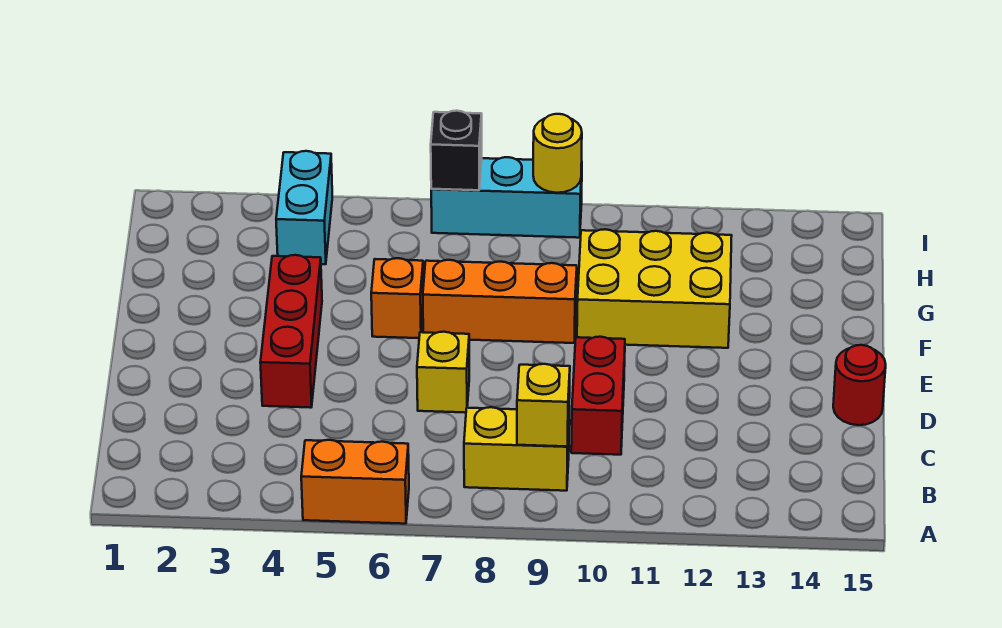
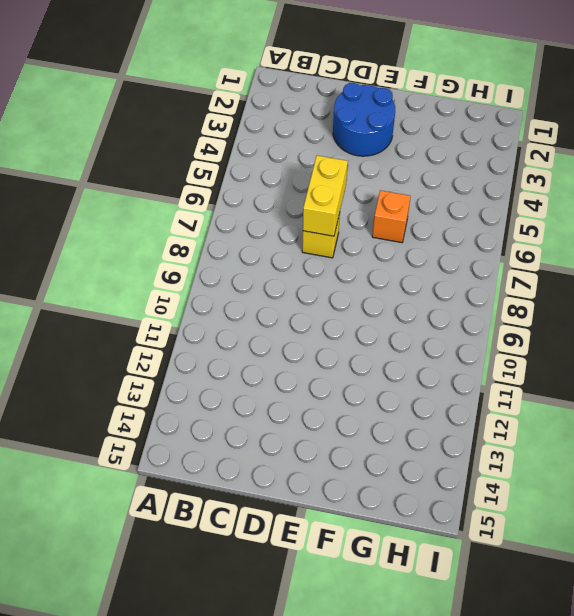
blue 2x2 round brick [333,83,395,156] -> none
yellow 1x2 brick [303,155,348,236] -> yellow 1x2 brick moved to [464,407,569,491]
none -> orange 1x2 brick [301,440,409,524]
none -> red 1x2 brick [571,337,625,455]
none -> red 1x3 brick [260,255,322,408]

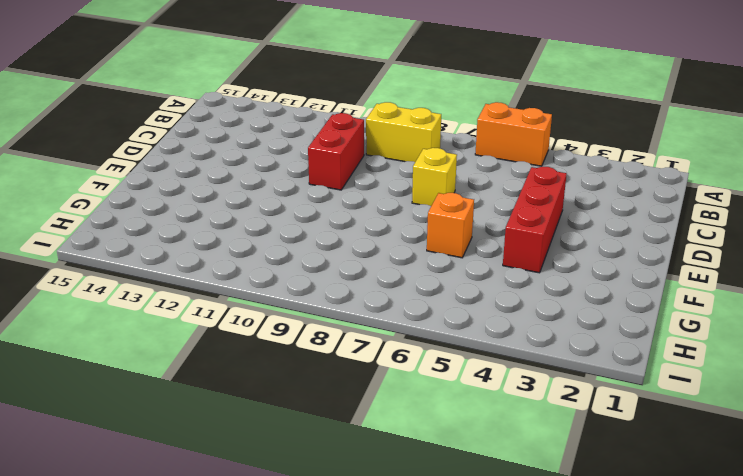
none -> red 1x1 round brick [833,345,886,425]
none -> orange 1x3 brick [423,260,577,343]
none -> yellow 2x3 brick [577,229,732,348]

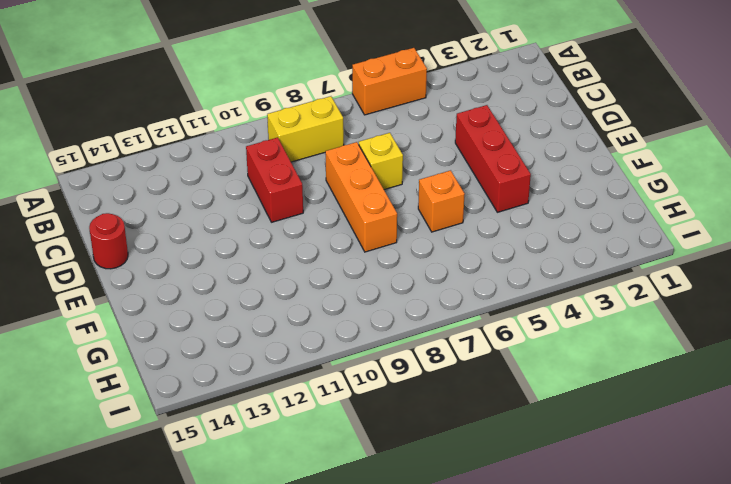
orange 1x3 brick [325,142,397,252] -> orange 1x3 brick turned to [423,260,577,343]
none -> yellow 2x3 brick [577,229,732,348]
none -> cyan 1x2 brick [276,151,332,264]
none -> cyan 1x3 brick [431,157,582,238]

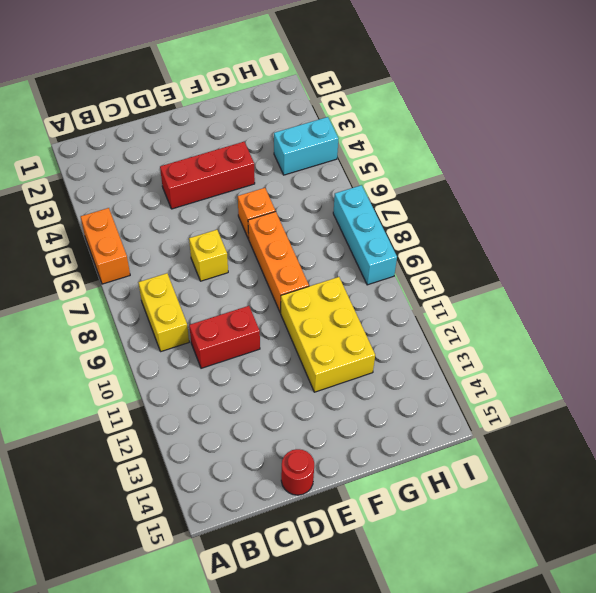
none -> yellow 1x1 brick [517,364,570,447]
none -> black 1x1 brick [431,111,482,190]
none -> yellow 1x1 round brick [533,114,582,193]

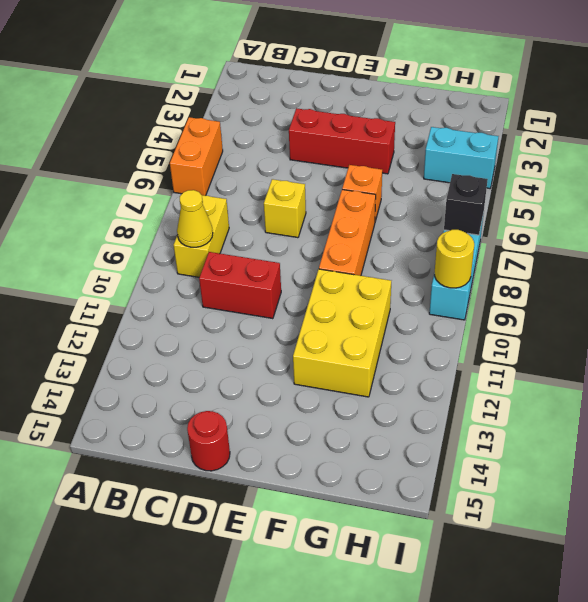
yellow 1x1 cone [177,190,213,247] -> yellow 1x1 brick [517,364,570,447]

